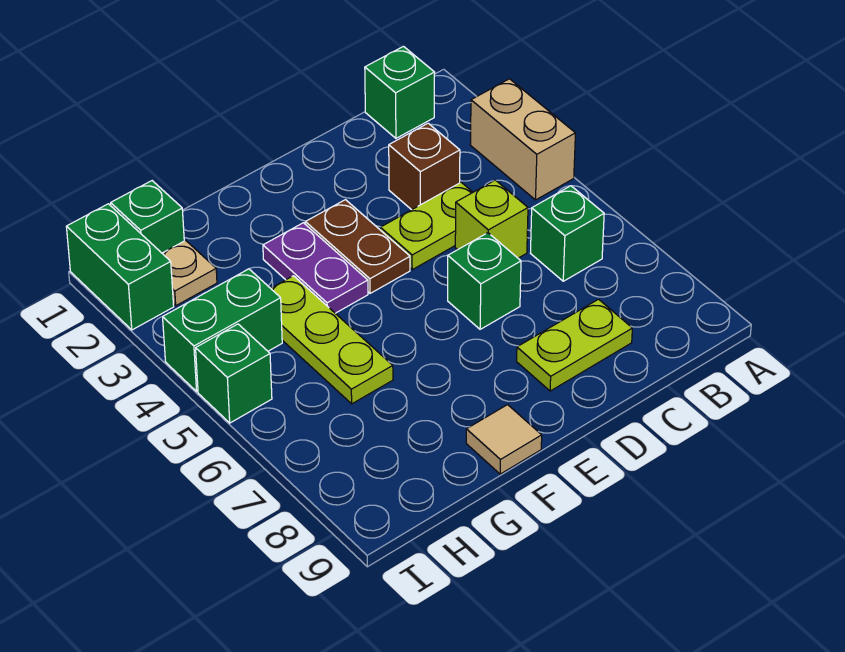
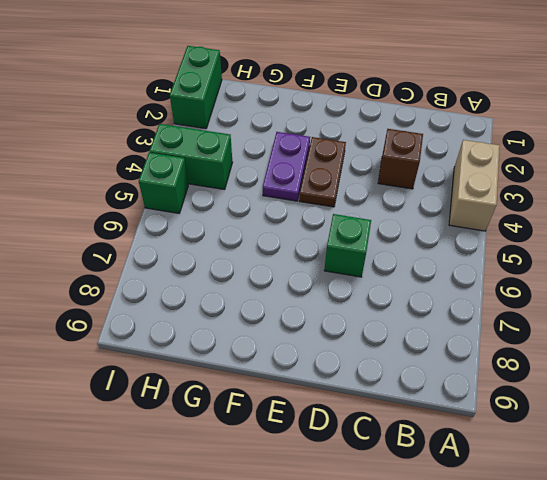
none -> green 1x1 brick [365,46,435,138]
none -> green 1x1 brick [531,186,604,281]
none -> lime 1x2 plate [380,182,473,270]

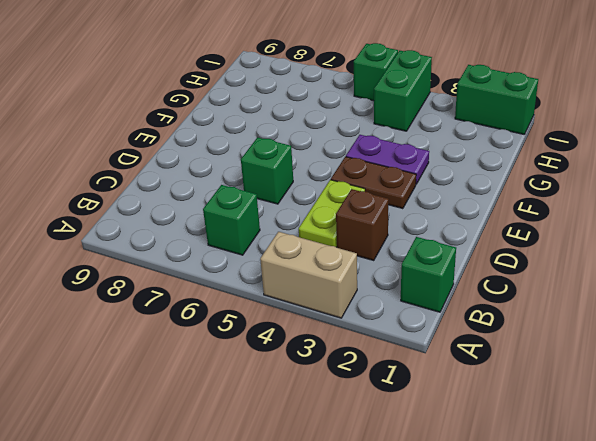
none -> lime 1x1 brick [455,180,528,258]
none -> lime 1x2 plate [517,299,632,391]
none -> tan 1x1 tile [466,405,542,474]

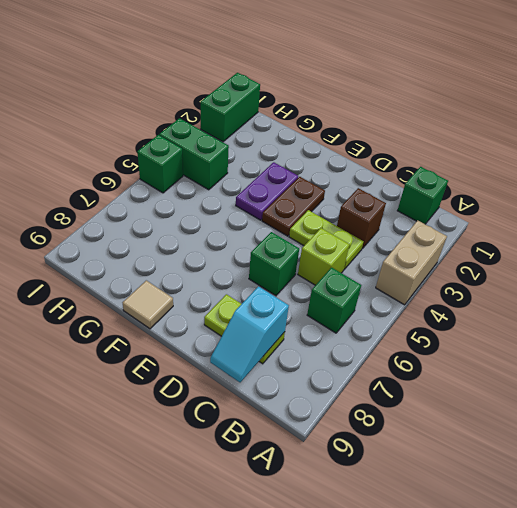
cyan 1x2 slope [210,287,289,382] -> none
none -> lime 1x3 plate [271,276,393,404]
none -> green 1x1 brick [111,181,184,253]
none -> tan 1x1 plate [162,240,217,306]

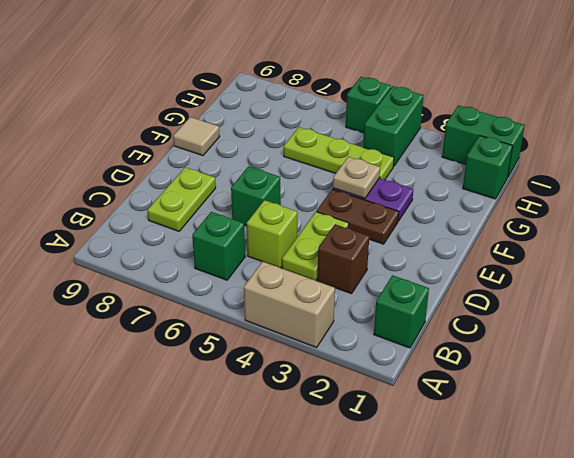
tan 1x1 plate [333,157,380,198] -> tan 1x1 plate moved to [162,240,217,306]

